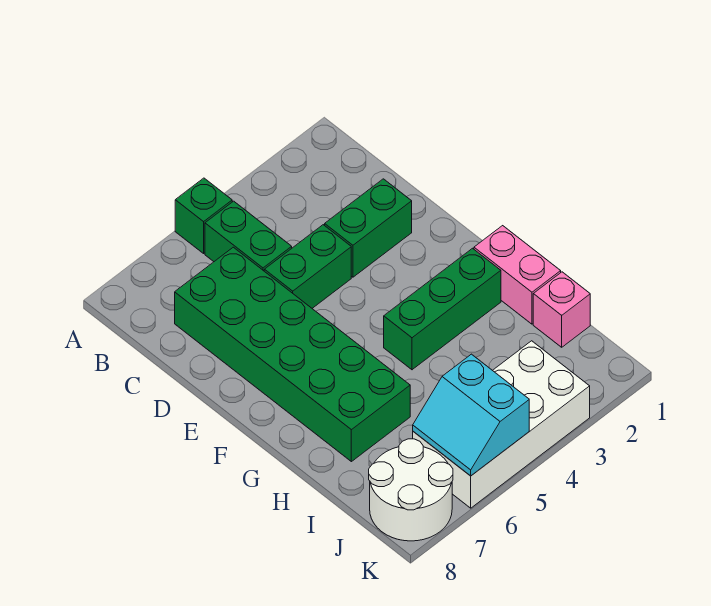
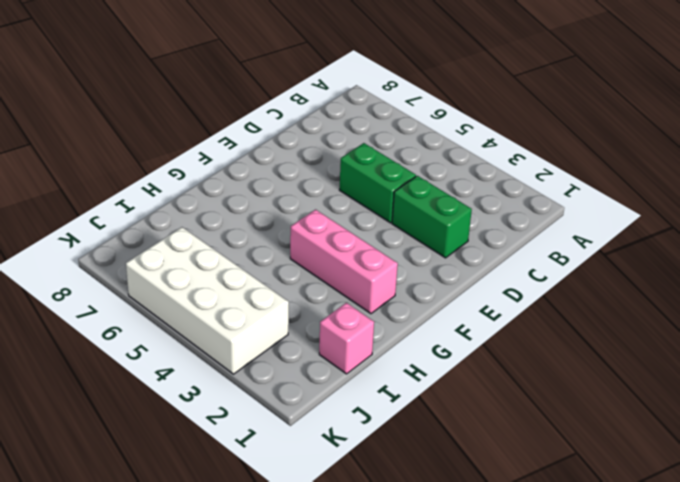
pink 1x3 brick [290,210,398,314] -> green 1x3 brick [384,248,501,370]
none -> green 1x1 brick [175,178,232,253]
none -> green 1x2 brick [205,201,292,271]

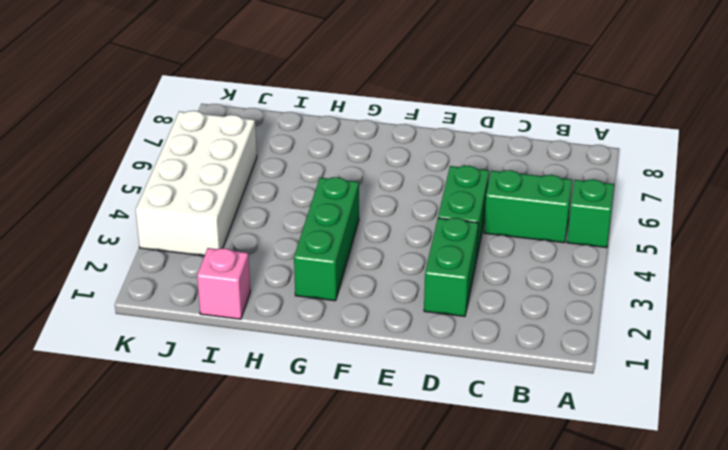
none -> green 2x6 brick [175,247,410,462]
none -> pink 1x2 brick [474,226,561,324]

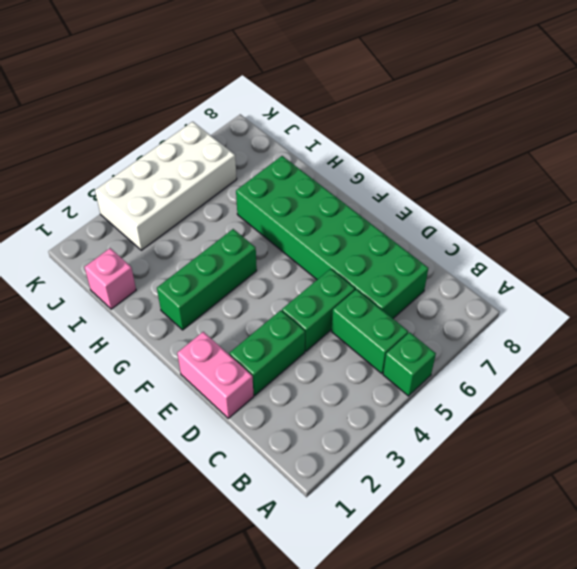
pink 1x2 brick [177,332,254,418] -> pink 1x2 brick moved to [474,226,561,324]
none -> white 2x2 round brick [369,439,453,541]
none -> cyan 2x2 slope [413,354,529,476]

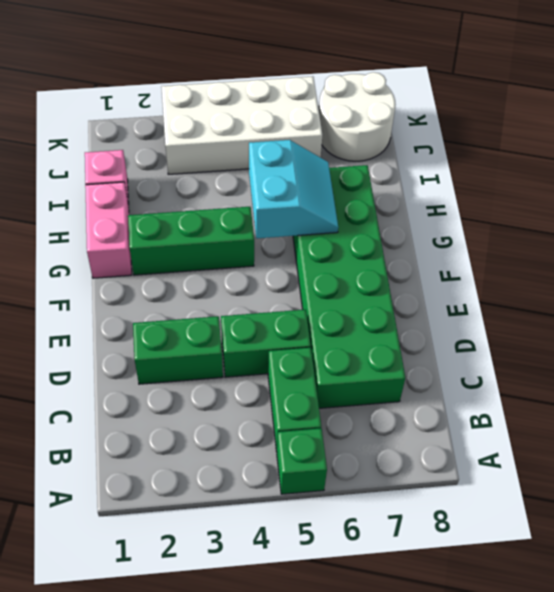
cyan 2x2 slope [249,140,338,238] -> cyan 2x2 slope moved to [413,354,529,476]

